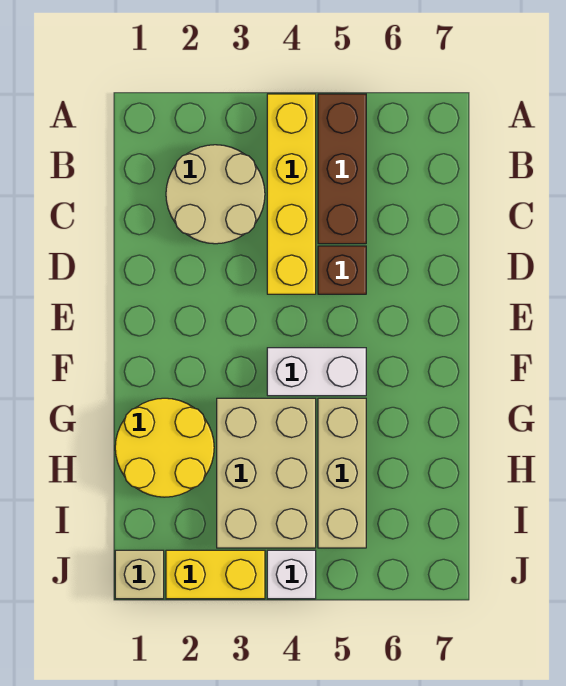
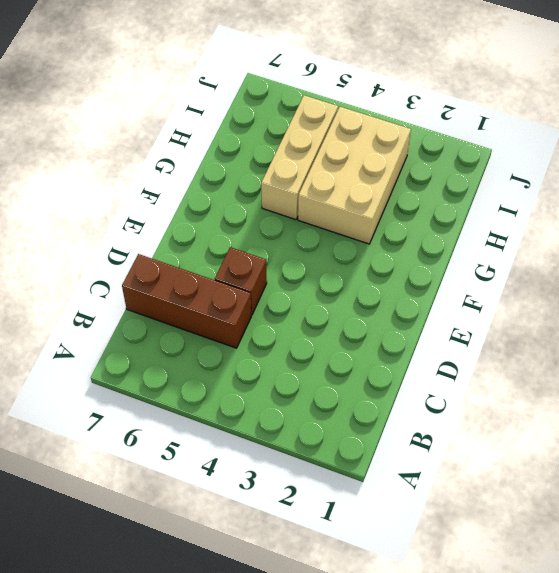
brown 1x3 brick [122,254,251,348] -> brown 1x3 brick turned to [318,94,366,244]
none -> yellow 1x4 brick [267,94,316,294]
none -> tan 2x2 round brick [166,145,265,244]

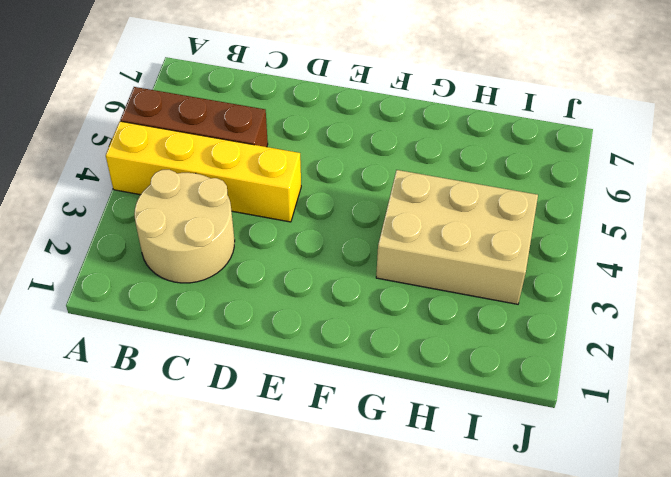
none -> brown 1x1 brick [318,246,366,294]
none -> white 1x2 brick [267,348,366,396]

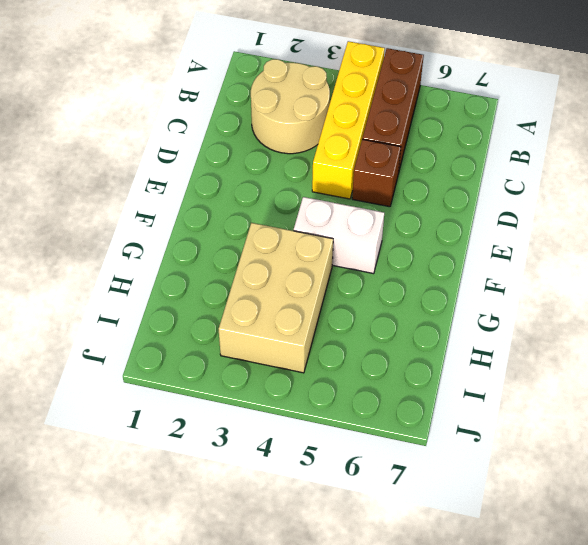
none -> yellow 2x2 round brick [115,398,214,497]
none -> tan 1x3 brick [318,398,366,548]

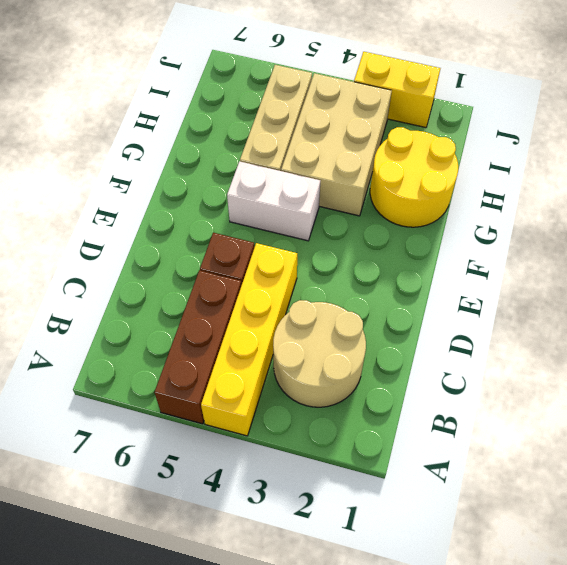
none -> tan 1x1 brick [115,550,164,599]
none -> white 1x1 brick [267,550,316,599]

